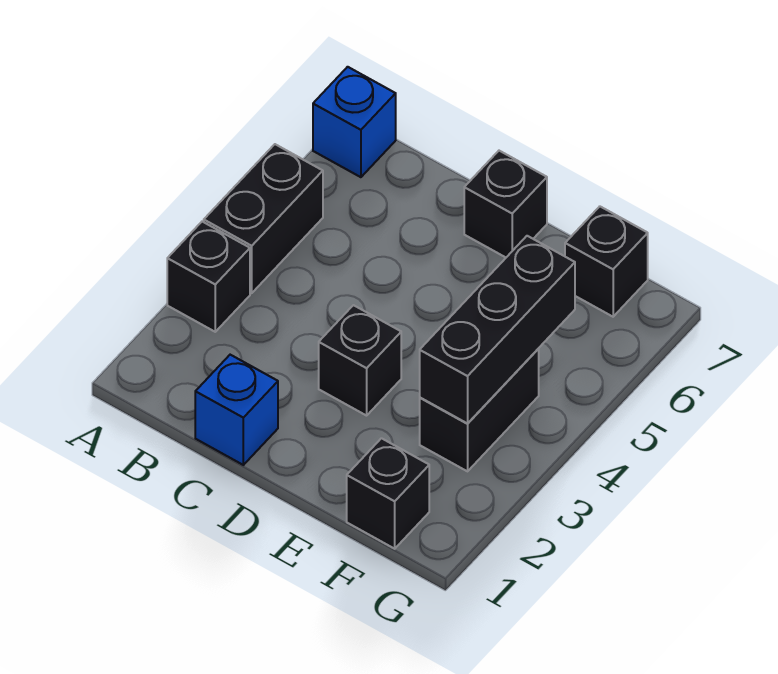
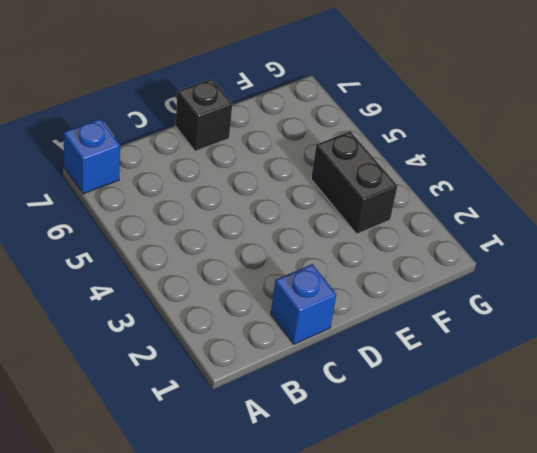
none -> black 1x1 brick [167,222,250,332]
none -> black 1x2 brick [204,144,323,293]

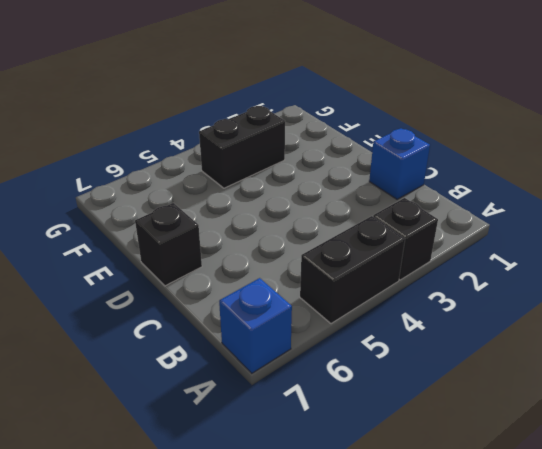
none -> black 1x1 brick [319,305,401,416]
none -> black 1x1 brick [347,438,429,549]

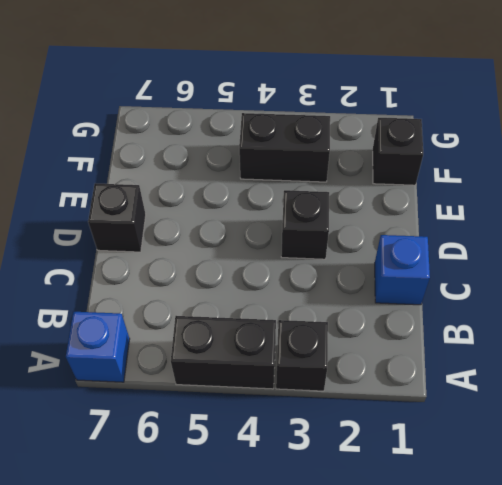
none -> black 1x1 brick [565,207,648,317]
none -> black 1x3 brick [420,236,575,423]

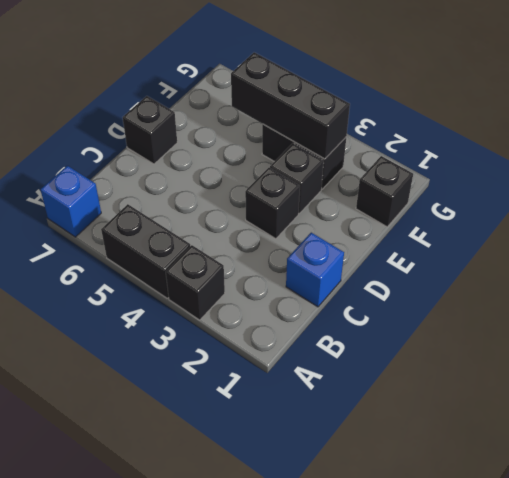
black 1x1 brick [270,143,324,214] -> black 1x1 brick moved to [565,207,648,317]

